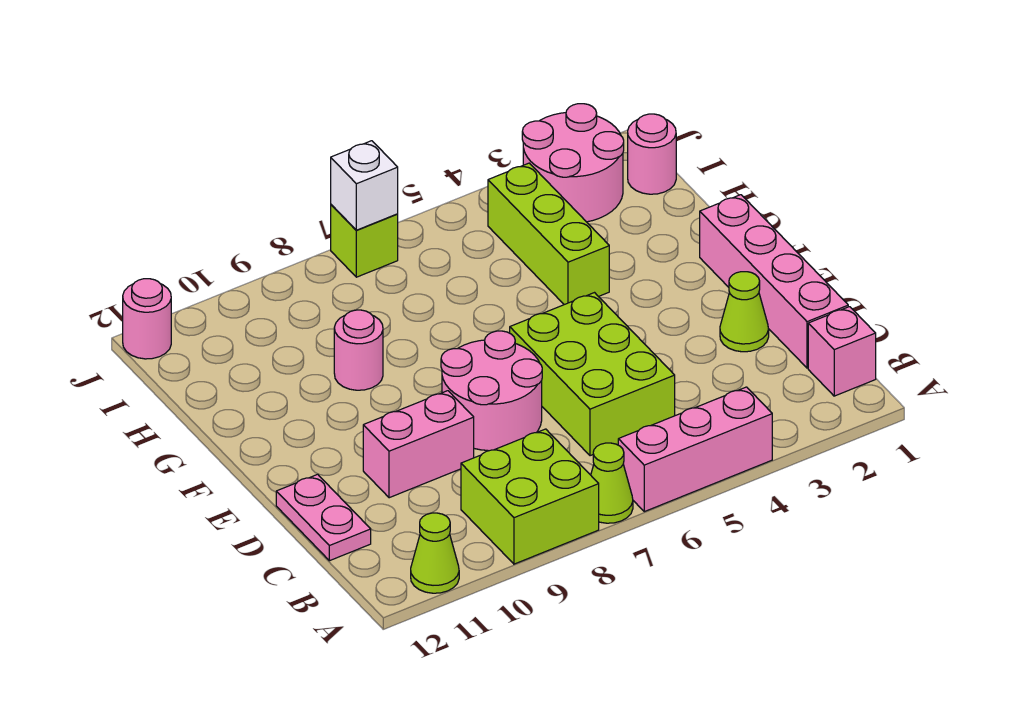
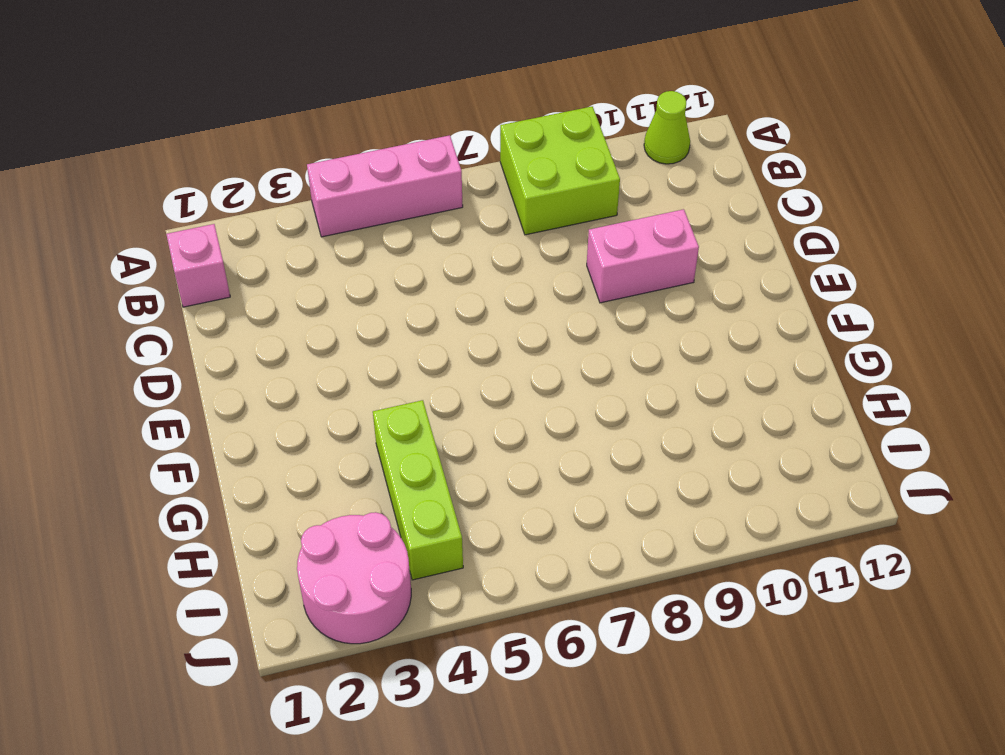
none -> lime 1x1 cone [591,443,633,523]
none -> pink 1x4 brick [700,195,848,368]
none -> lime 2x3 brick [510,293,675,456]

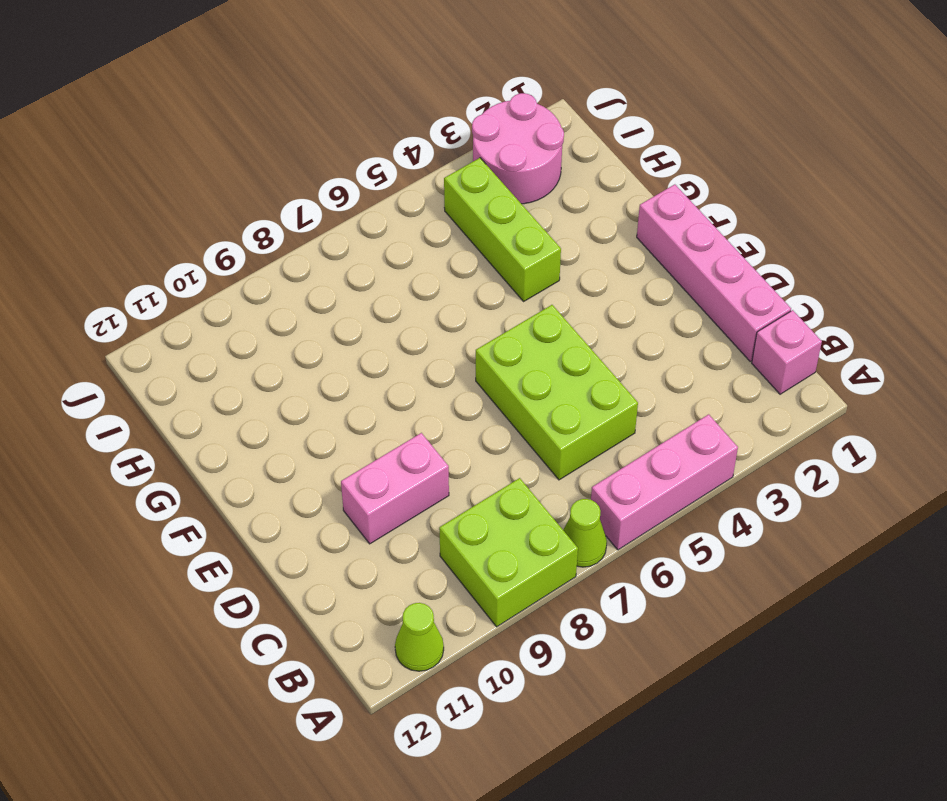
none -> pink 1x2 plate [276,474,371,561]
none -> lime 1x1 cone [720,272,769,352]
none -> pink 2x2 round brick [441,331,542,451]

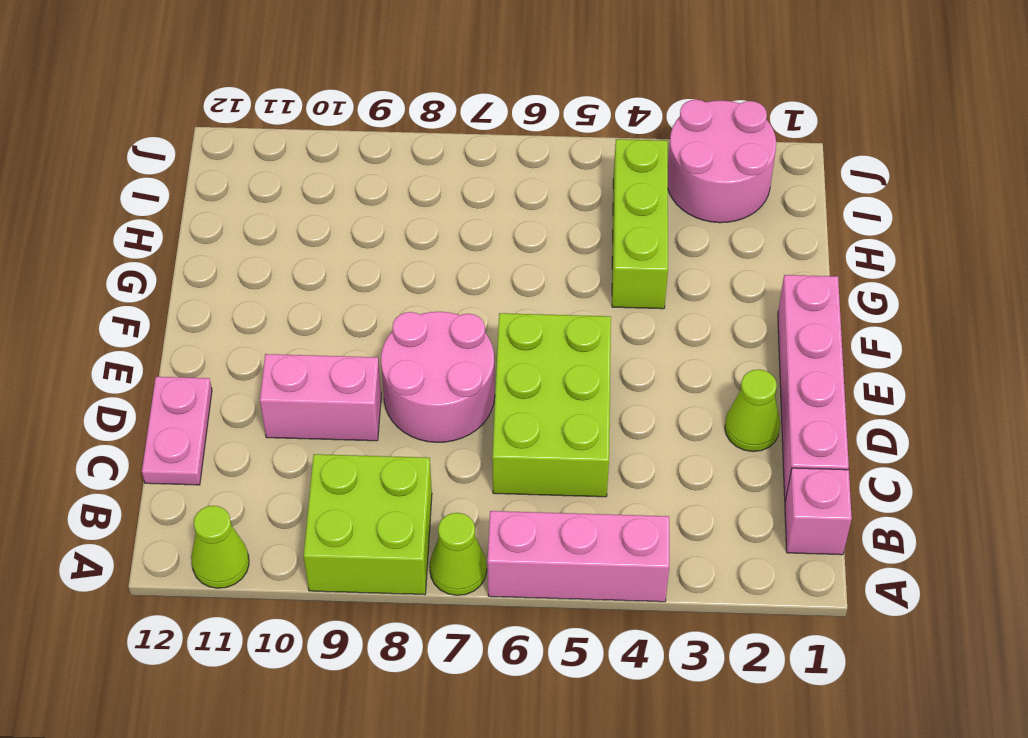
none -> pink 1x1 round brick [334,310,383,390]
none -> pink 1x1 round brick [628,114,676,194]
none -> lime 1x1 brick [331,205,398,277]

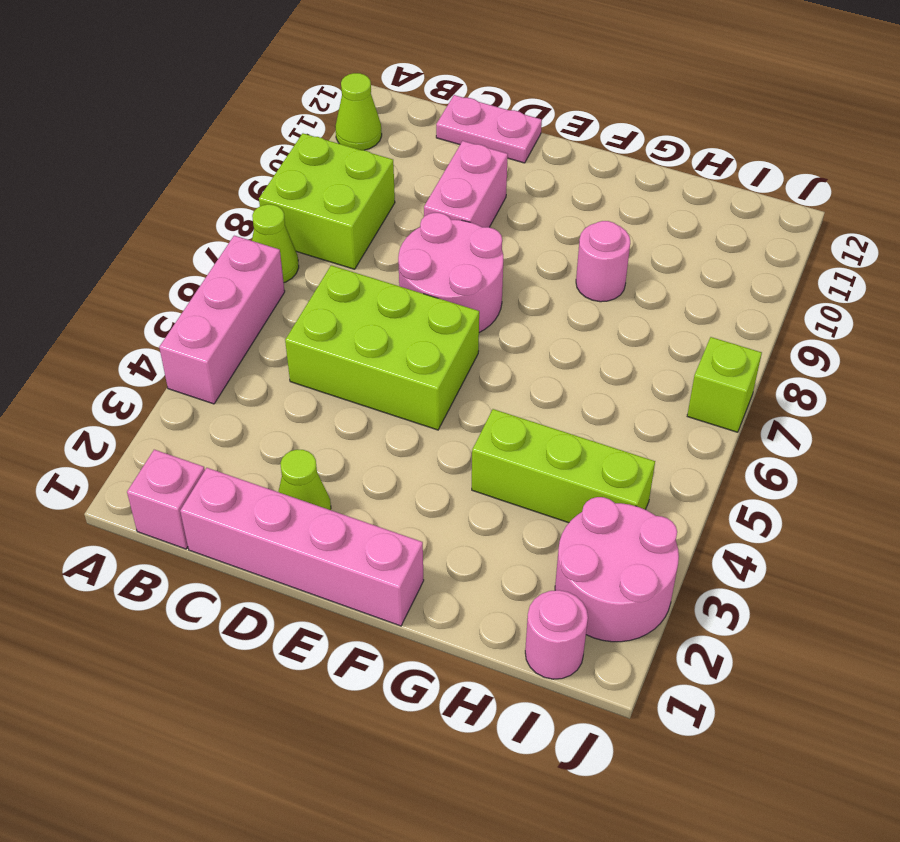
none -> pink 1x1 round brick [123,279,171,359]
none -> white 1x1 brick [331,141,398,230]

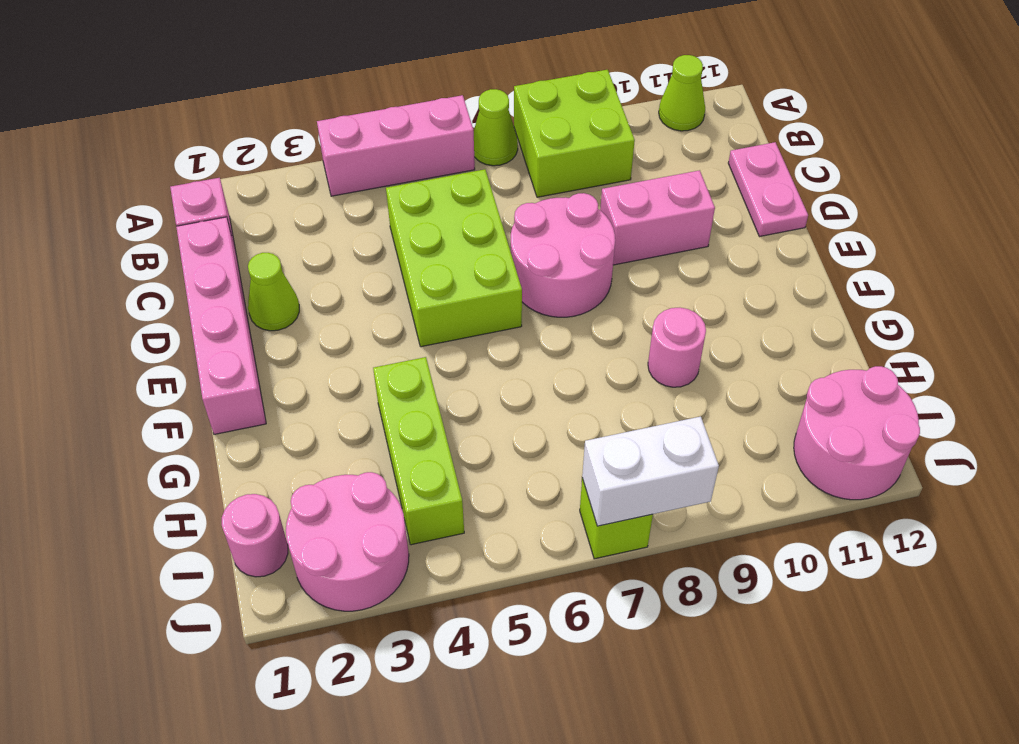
pink 2x2 round brick [794,366,920,500] -> pink 1x1 round brick [123,279,171,359]
white 1x2 brick [582,416,719,526] -> white 1x1 brick [331,141,398,230]

